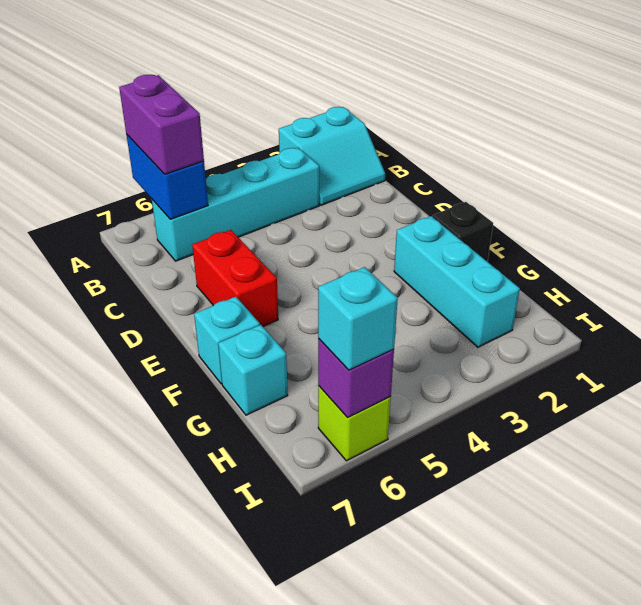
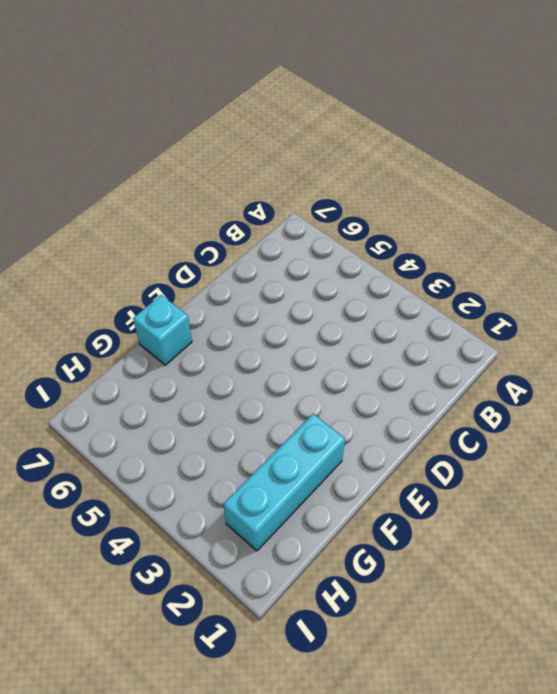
none -> cyan 2x2 slope [279,107,385,205]
none -> cyan 1x4 brick [152,148,319,261]
none -> red 1x2 brick [192,230,278,326]

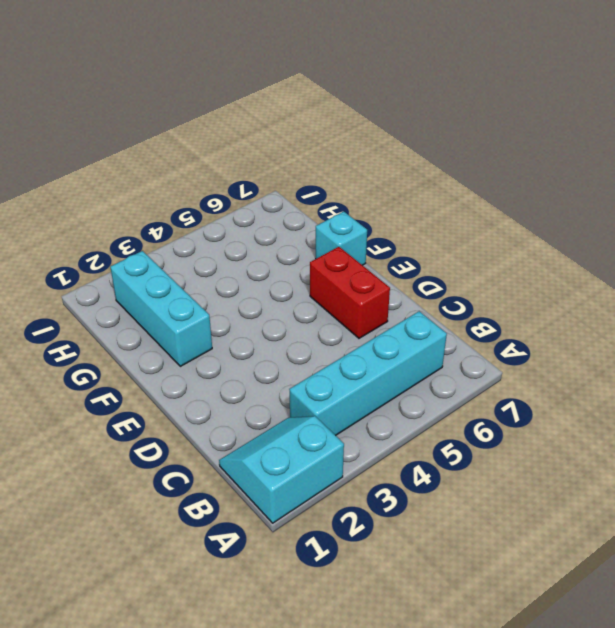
none -> black 1x1 brick [433,202,493,262]
none -> cyan 1x1 brick [218,325,288,415]
none -> lime 1x1 brick [318,386,391,461]

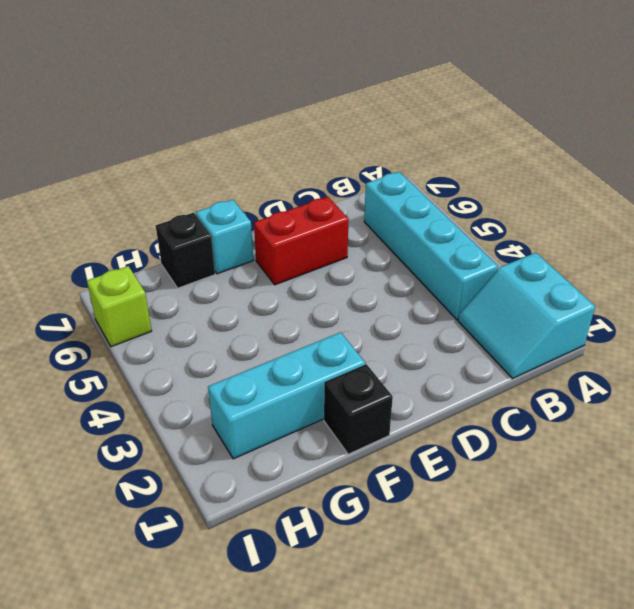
black 1x1 brick [156,213,215,288] -> cyan 1x1 brick [218,325,288,415]
none -> blue 1x2 brick [126,134,208,219]
none -> purple 1x1 brick [318,339,394,417]
none -> purple 1x2 brick [119,75,204,174]

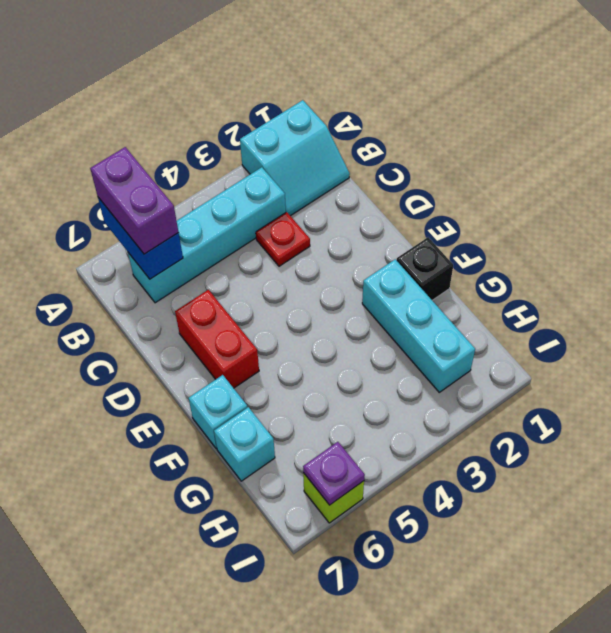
red 1x1 plate [256,212,310,266] -> none
purple 1x1 plate [303,442,365,505] -> purple 1x1 brick [318,339,394,417]
none -> cyan 1x1 brick [318,267,398,370]

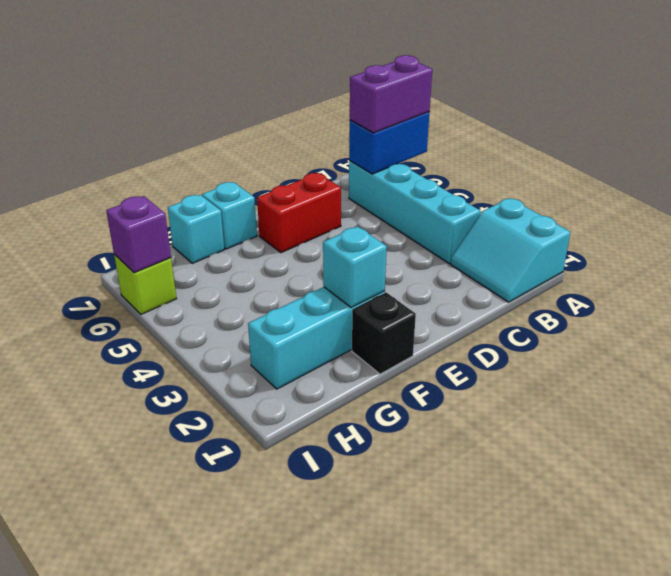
cyan 1x1 brick [323,226,387,307] -> cyan 1x1 brick moved to [318,267,398,370]

